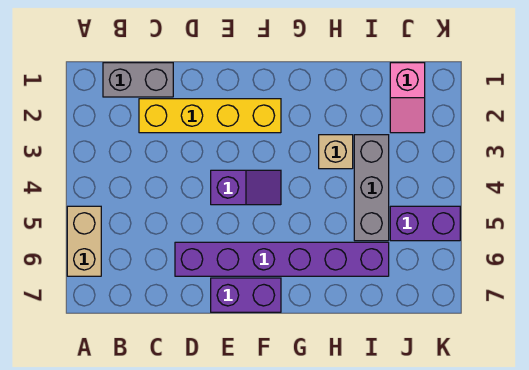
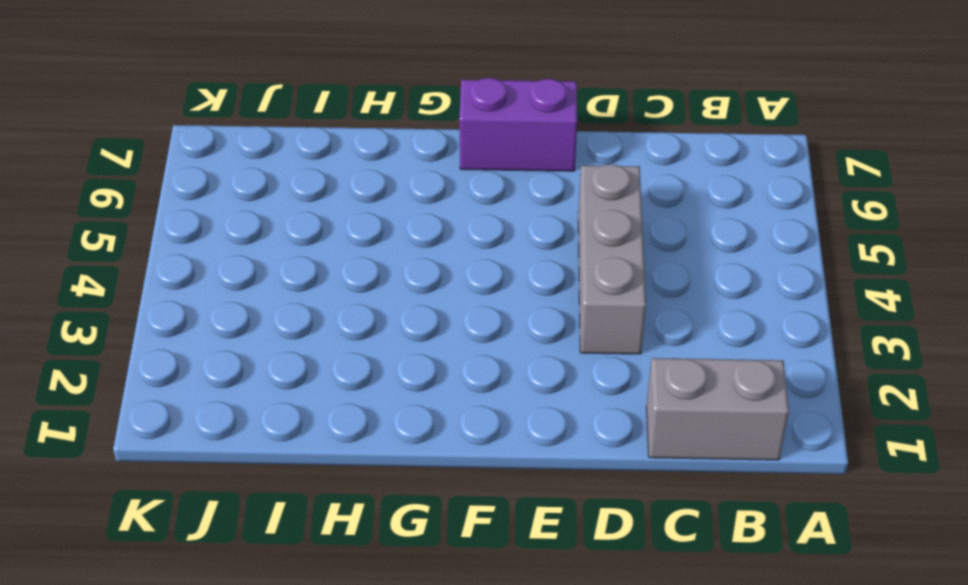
grey 1x3 brick [578,165,646,354] -> grey 1x3 brick moved to [354,135,389,241]
none -> tan 1x2 brick [67,206,101,276]
none -> yellow 1x4 brick [139,99,281,133]

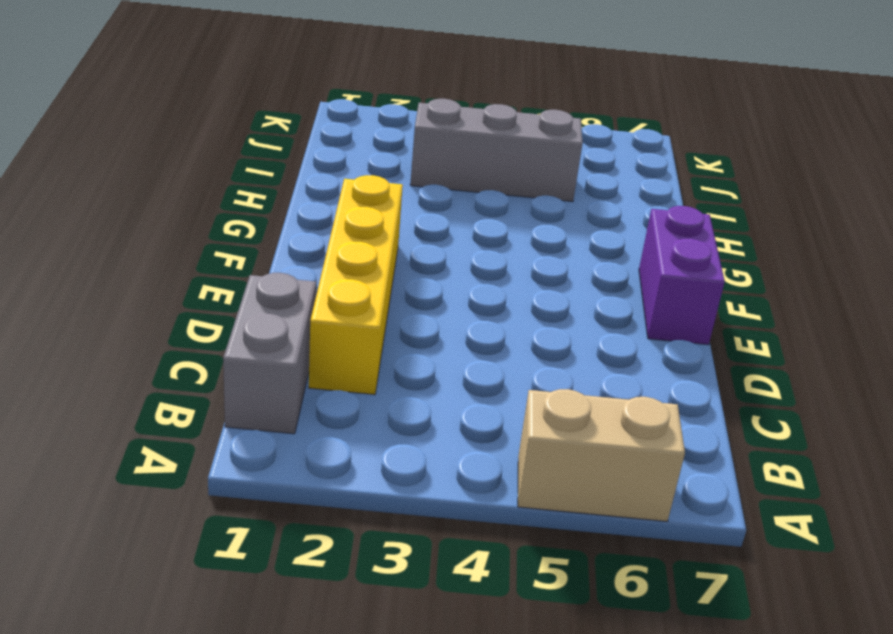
none -> purple 1x6 brick [175,242,389,276]
none -> purple 1x2 slope [211,170,281,205]

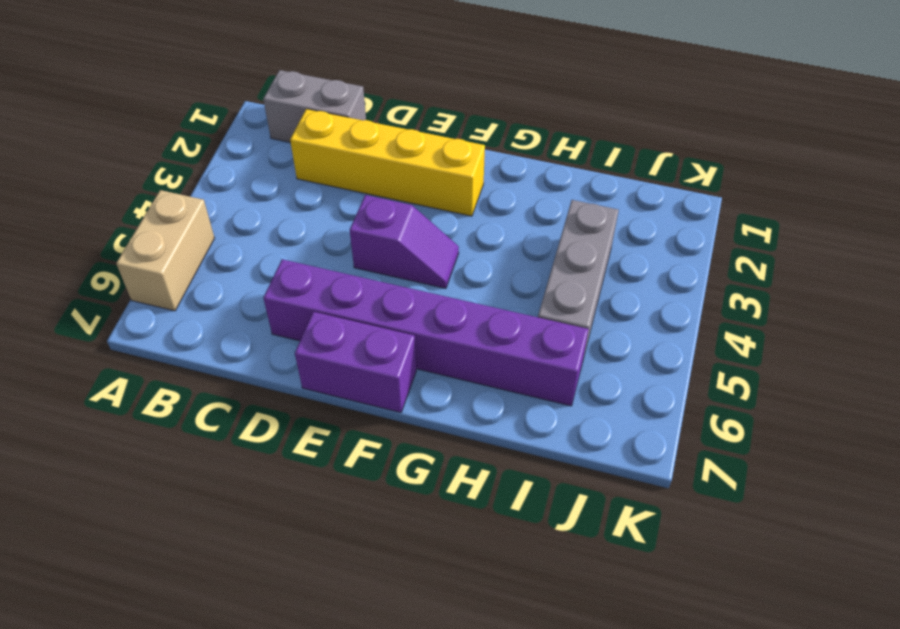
none -> tan 1x1 brick [319,135,353,169]
none -> pink 1x2 slope [390,63,425,133]

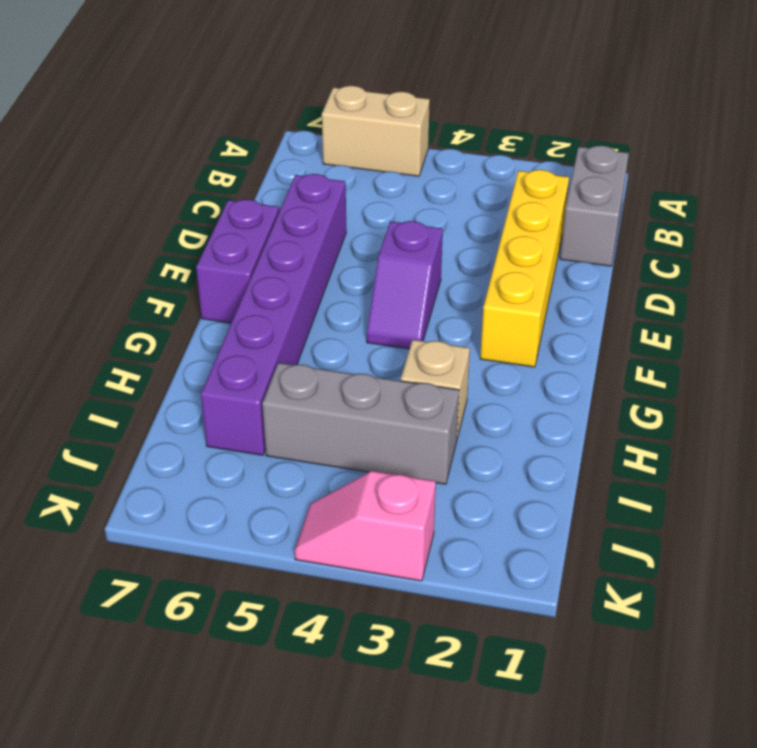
pink 1x2 slope [295,471,436,581] -> pink 1x2 slope moved to [390,63,425,133]
none -> purple 1x2 brick [390,206,460,241]

